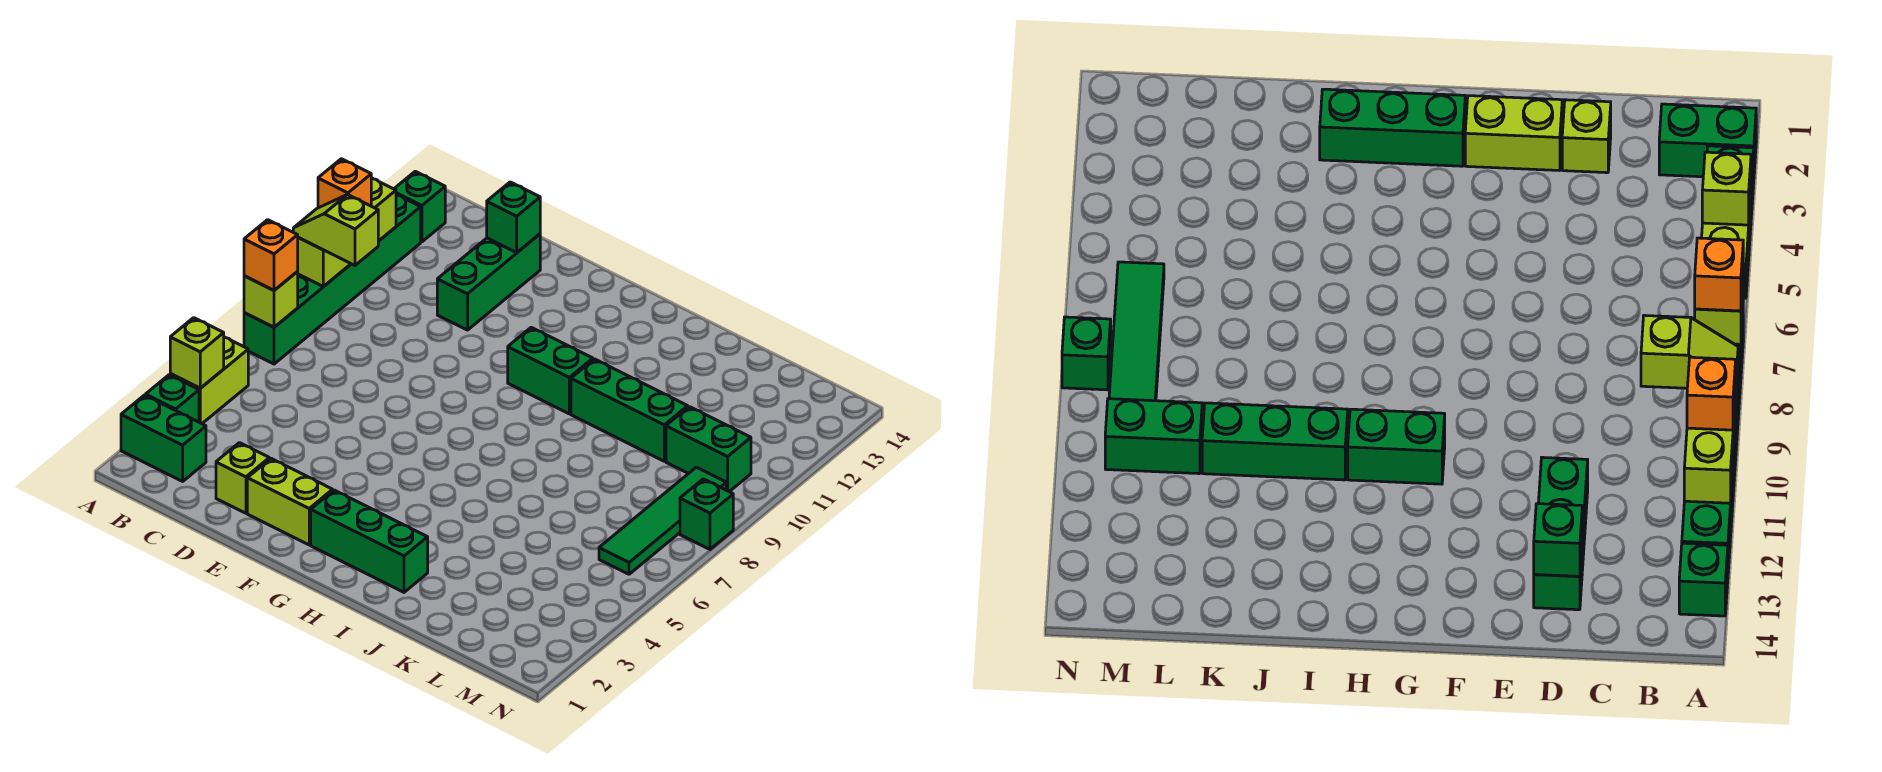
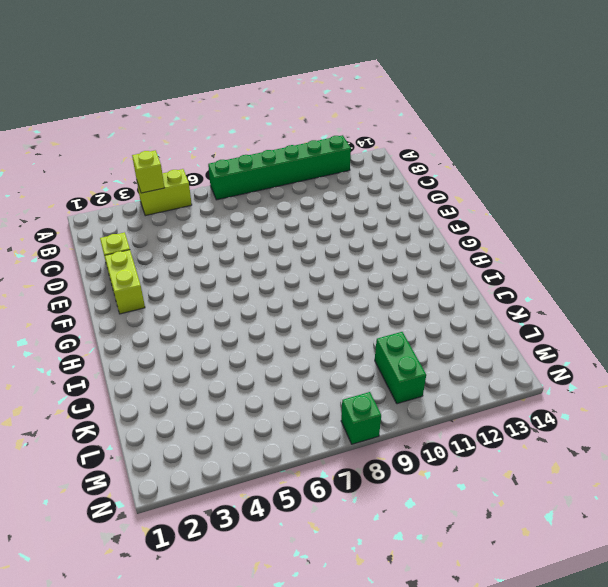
none -> green 1x2 brick [121,395,206,481]
none -> green 1x1 brick [146,375,199,422]
none -> green 1x1 brick [394,171,445,242]

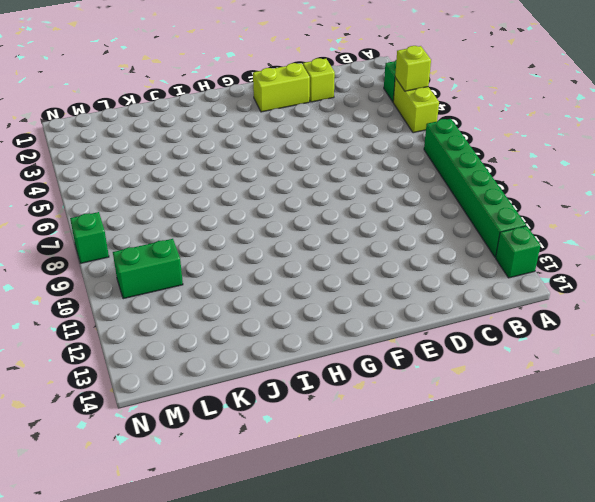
none -> green 1x2 brick [121,395,206,481]
none -> green 1x3 brick [437,234,540,330]
none -> green 1x3 brick [311,490,428,592]

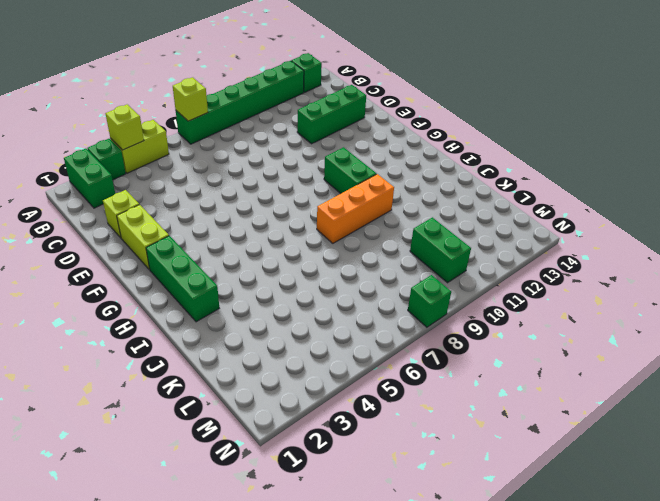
orange 1x3 brick [317,174,394,243] -> green 1x3 brick [571,359,688,461]
none -> green 1x4 tile [599,467,726,574]
none -> lime 1x3 brick [297,178,396,287]
none -> green 1x1 brick [487,182,540,253]

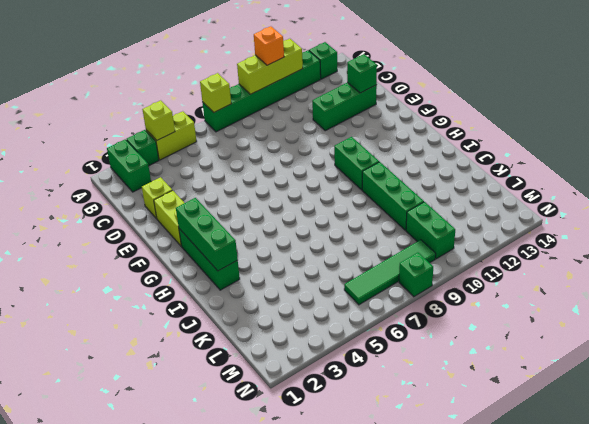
green 1x3 brick [176,198,238,271] -> none
none -> orange 1x1 brick [244,220,298,290]
none -> lime 1x2 slope [293,195,378,265]

